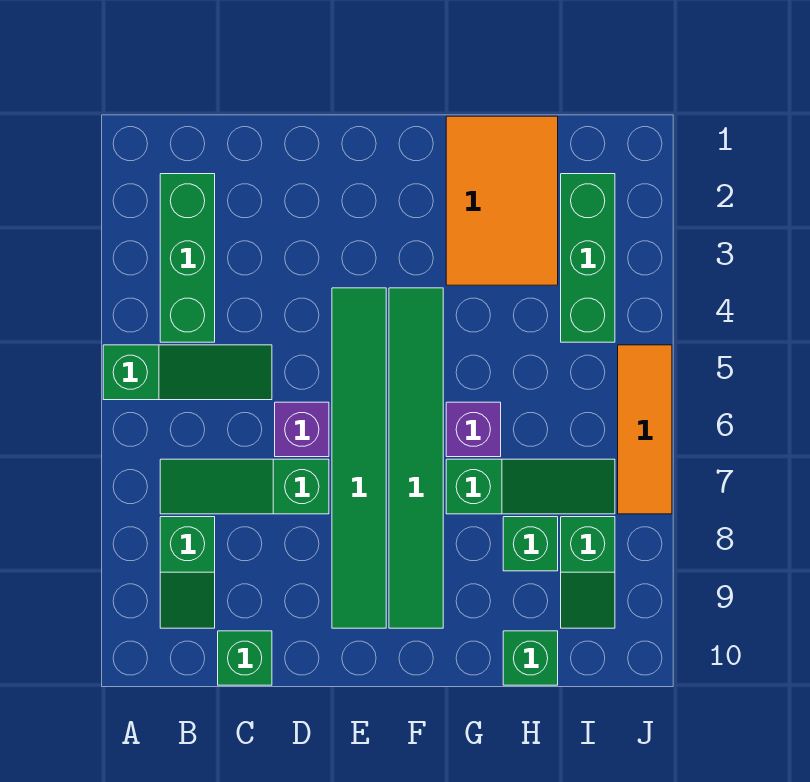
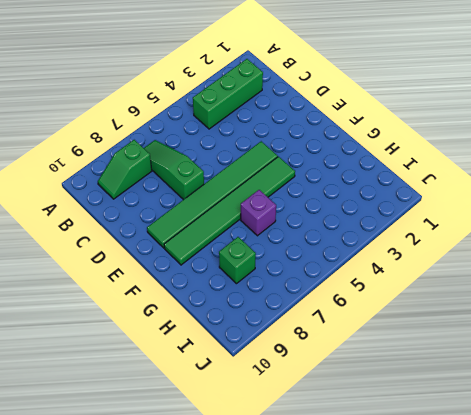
none -> green 1x3 slope [103,345,272,400]
none -> green 1x1 brick [218,631,272,685]
none -> purple 1x1 brick [275,402,329,457]

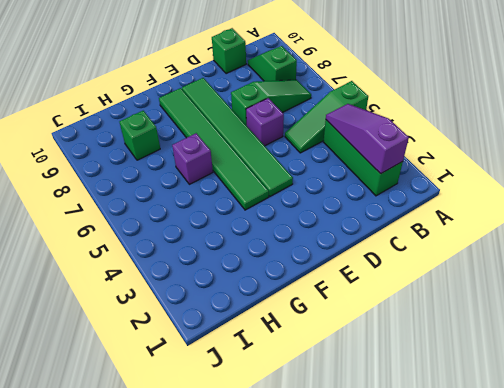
purple 1x3 slope [326,104,409,174] -> none
none -> orange 2x3 tile [446,116,558,285]
none -> green 1x3 slope [446,459,615,514]
none -> green 1x1 brick [503,631,558,685]

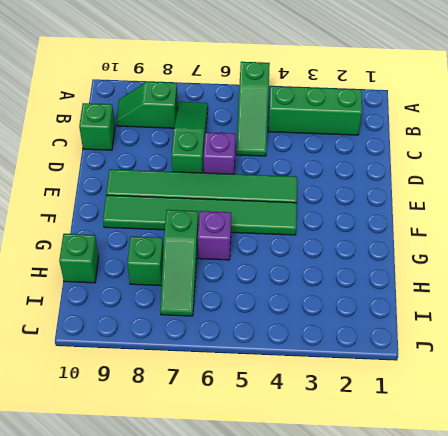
none -> orange 2x3 tile [446,116,558,285]
none -> green 1x3 brick [561,174,615,342]
none -> green 1x2 slope [561,517,615,628]

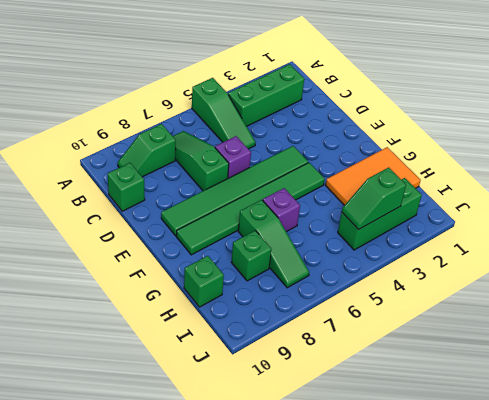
green 1x2 slope [342,167,406,230] -> green 1x2 slope moved to [561,517,615,628]
none -> orange 1x3 tile [618,345,672,514]

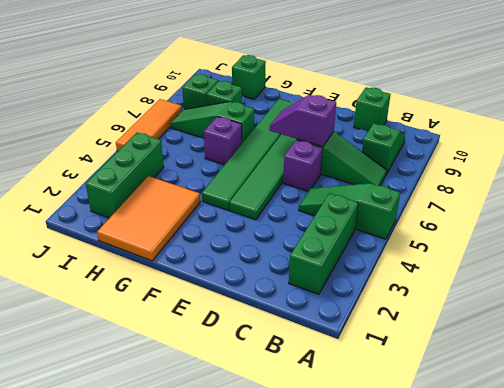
purple 1x2 slope [270,95,336,147] -> none

